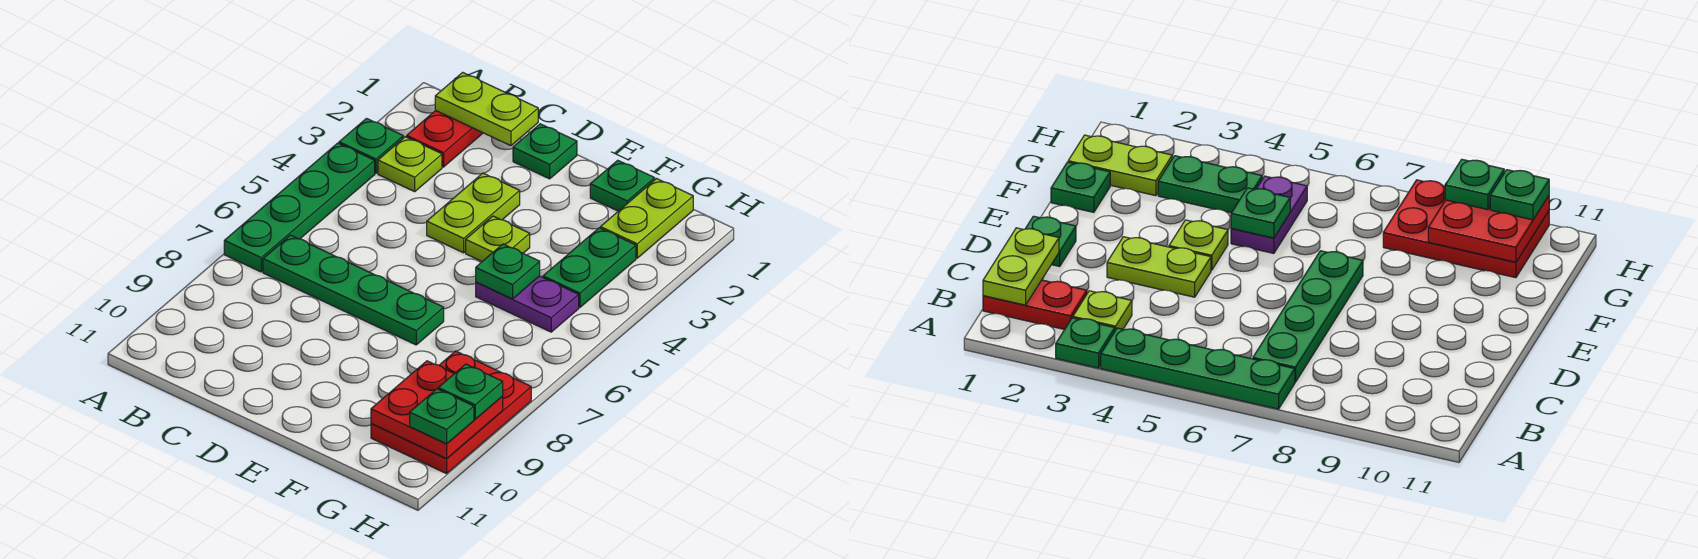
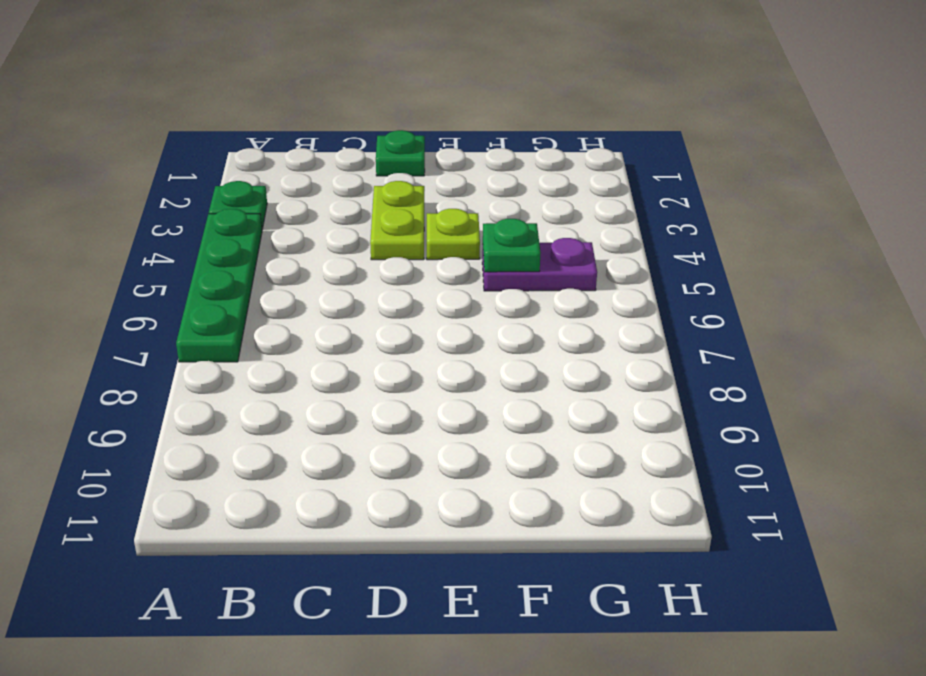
none -> red 1x2 plate [407,111,483,167]
none -> lime 1x1 plate [378,137,442,192]
none -> green 1x4 plate [263,235,444,345]

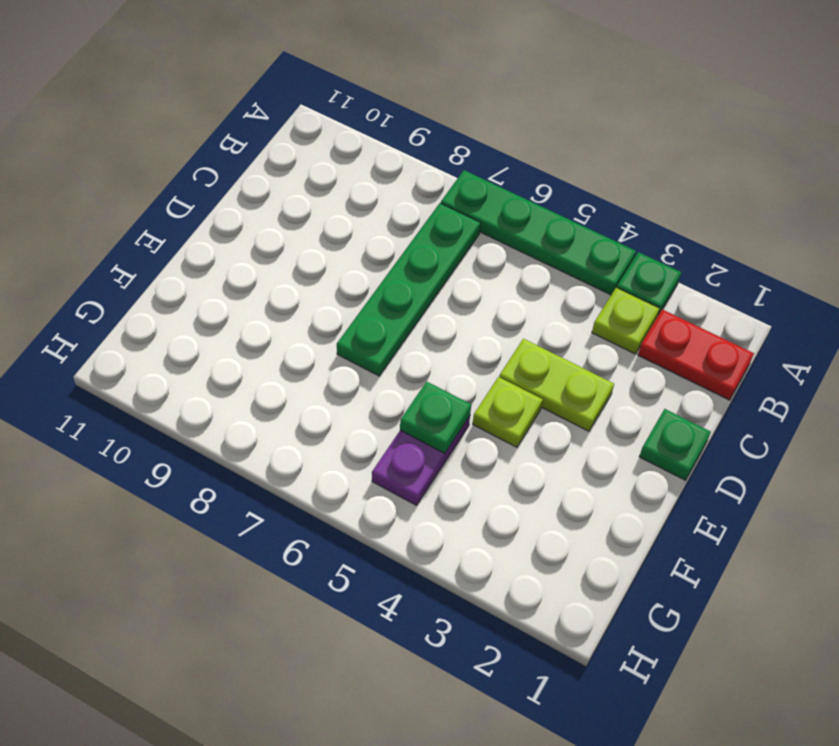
none -> green 1x1 plate [590,160,655,211]
none -> lime 1x2 plate [600,179,693,258]
none -> green 1x2 plate [543,228,636,307]

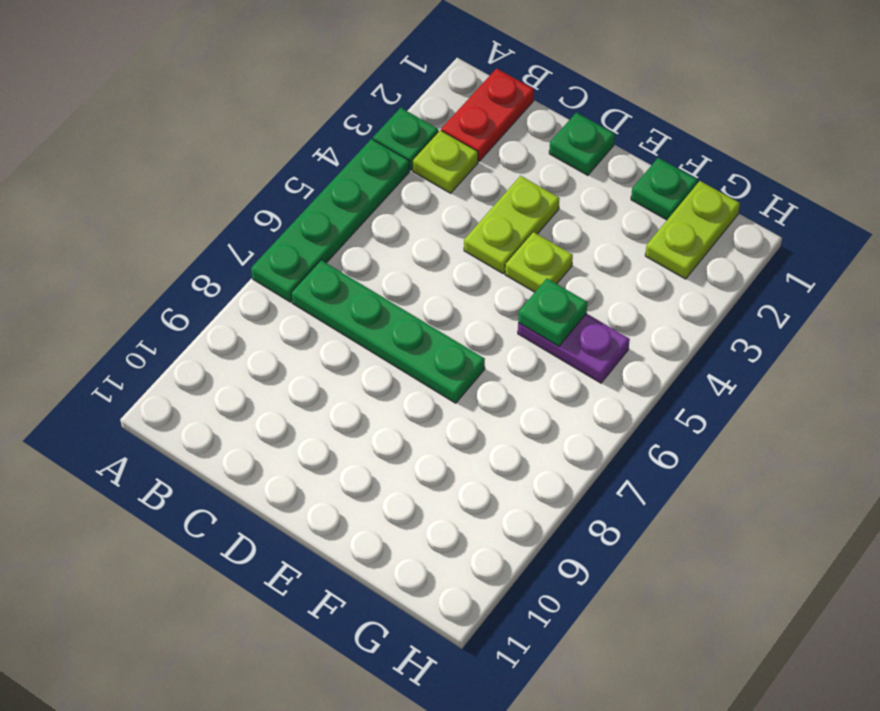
none -> green 1x2 plate [543,228,636,307]
none -> red 2x3 plate [371,351,531,474]
none -> lime 1x2 plate [435,72,538,146]

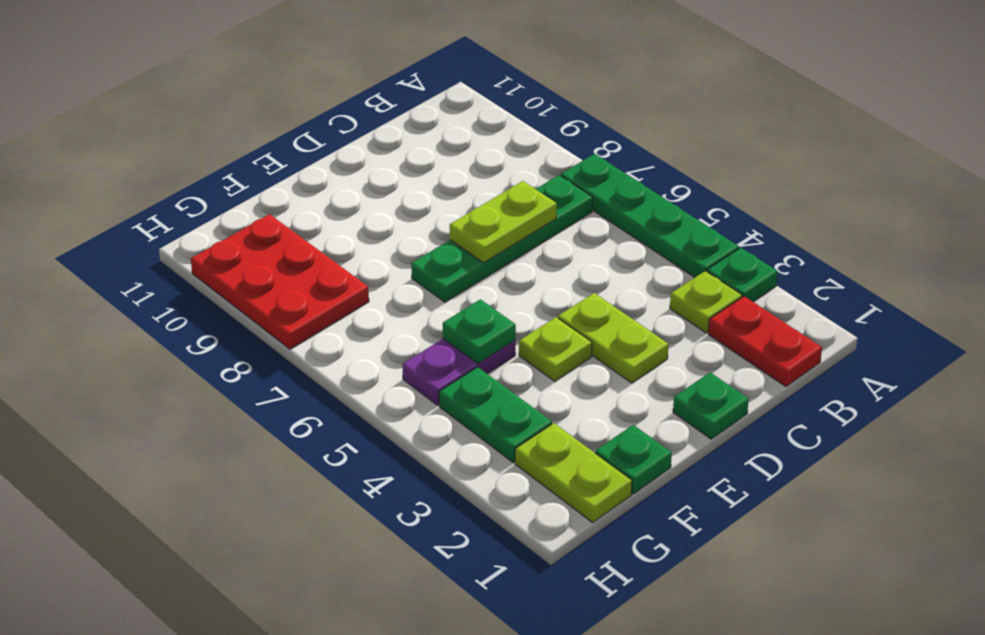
lime 1x2 plate [450,181,557,263] -> lime 1x2 plate moved to [435,72,538,146]
none -> red 2x2 plate [371,361,503,459]
none -> green 1x1 plate [438,364,503,419]
none -> green 1x1 plate [410,389,474,444]

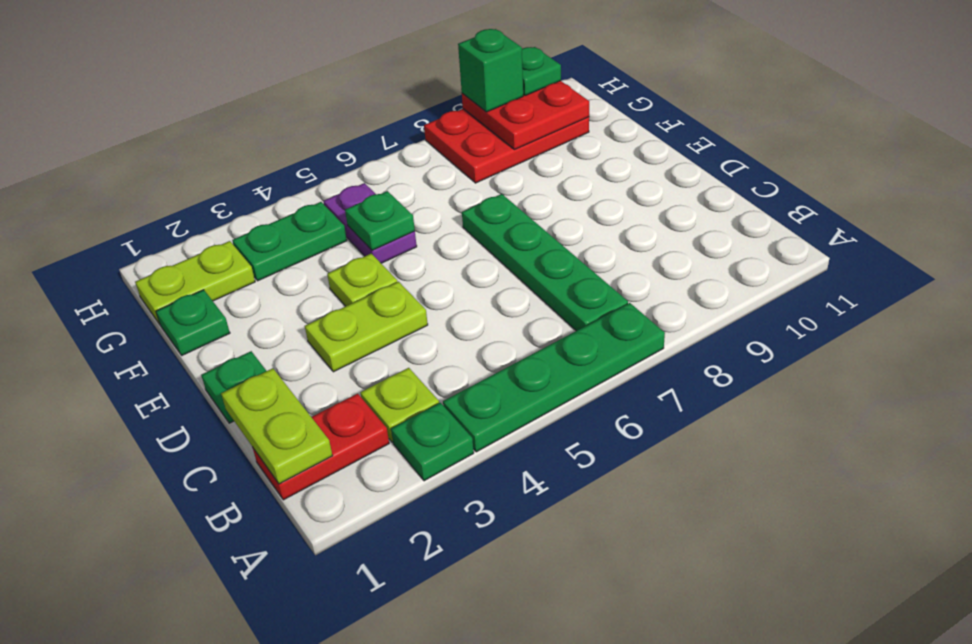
green 1x1 brick [458,29,523,112] -> green 1x1 plate [438,364,503,419]

